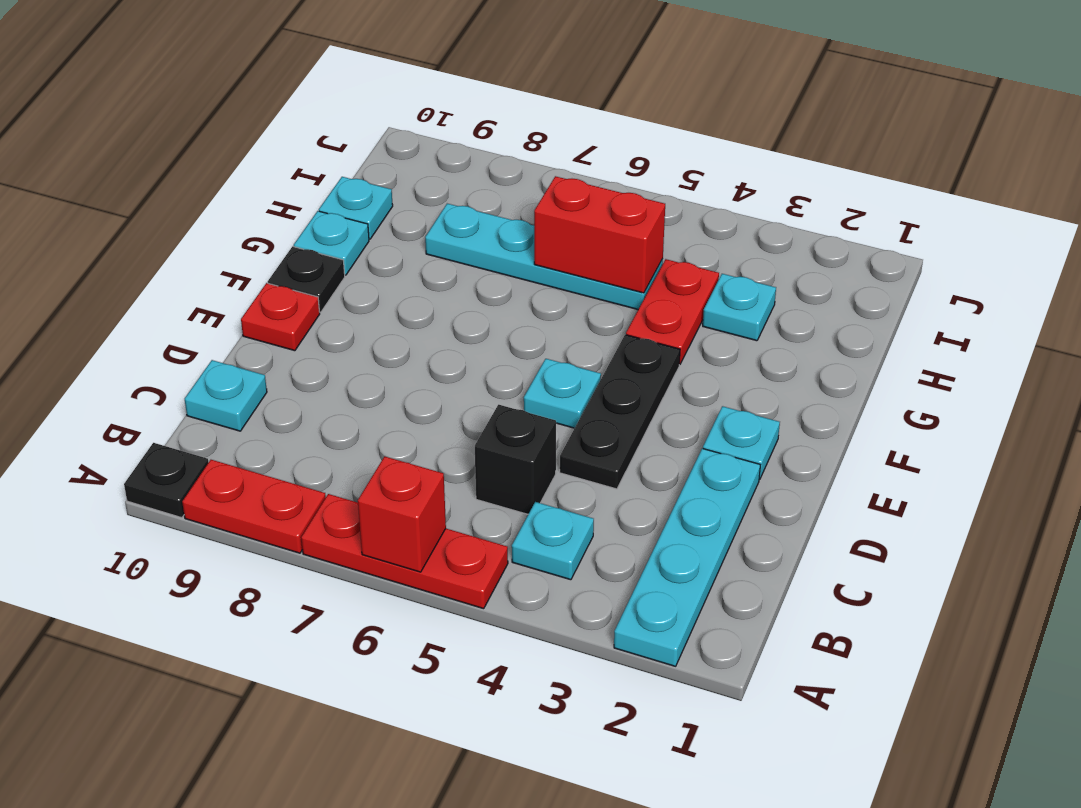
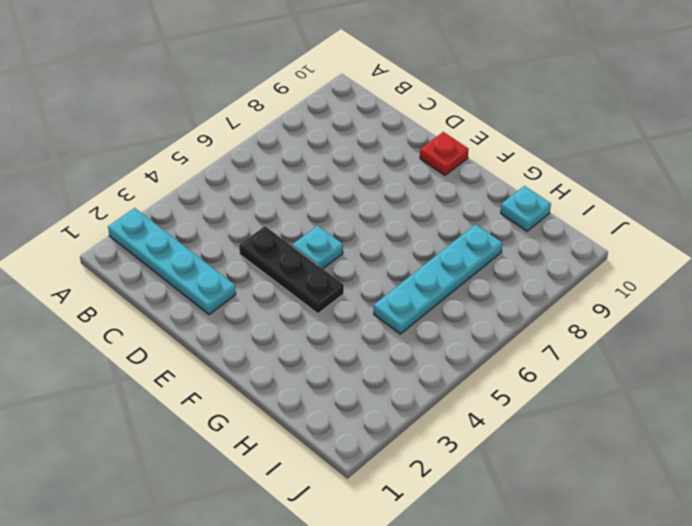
none -> red 1x3 plate [301,494,508,609]
none -> red 1x2 plate [182,460,326,553]
none -> black 1x1 plate [124,443,209,518]

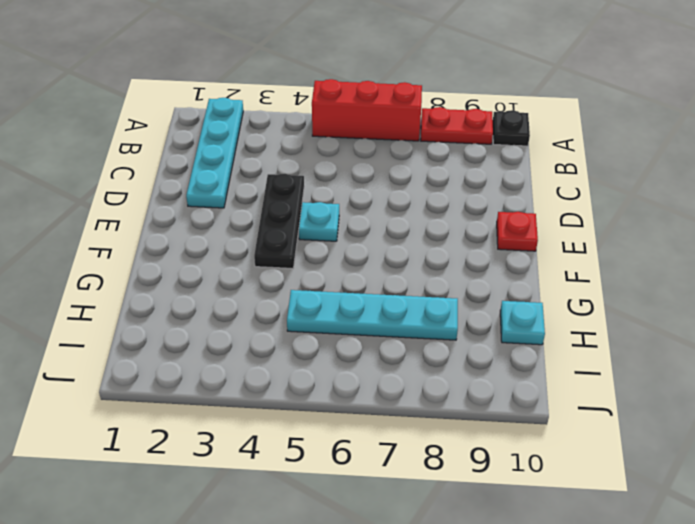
red 1x3 brick [312,79,422,141] -> red 1x3 plate [301,494,508,609]
none -> cyan 1x1 plate [512,502,594,580]
none -> black 1x1 brick [475,405,556,514]
none -> cyan 1x1 plate [185,360,267,431]

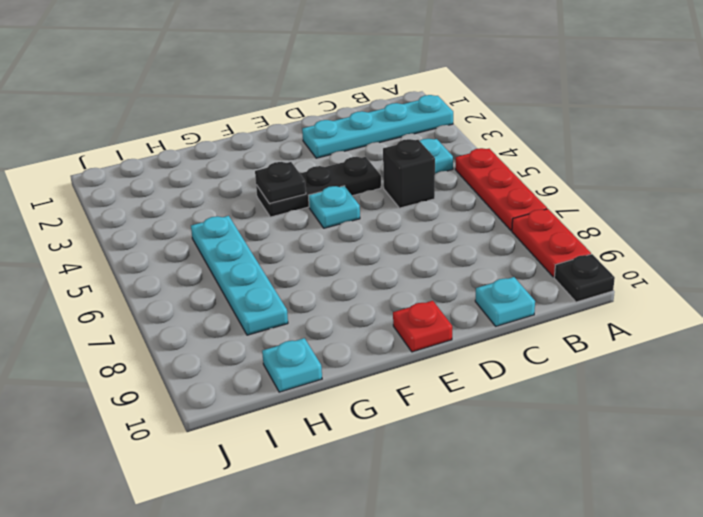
black 1x1 plate [255,162,306,203] -> black 1x1 plate moved to [268,246,345,312]
none -> cyan 1x1 plate [703,406,780,480]
none -> red 1x2 plate [626,259,719,364]
none -> cyan 1x1 plate [294,211,369,275]

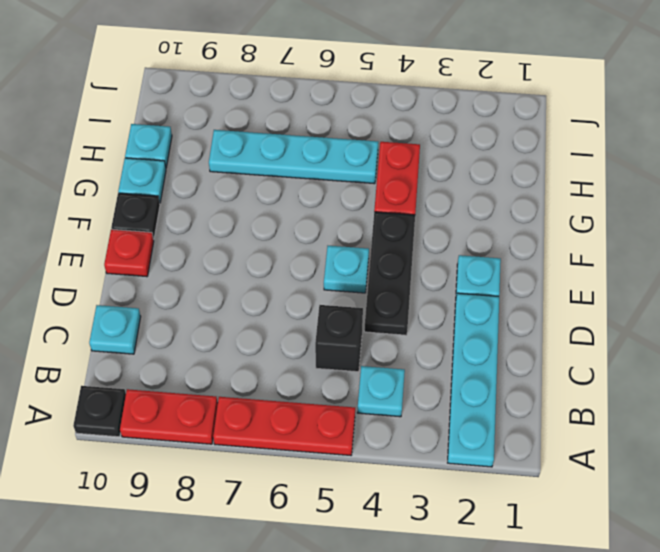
none -> cyan 1x1 plate [703,274,776,341]
none -> red 1x1 brick [358,456,446,572]
none -> red 1x2 brick [534,176,665,293]

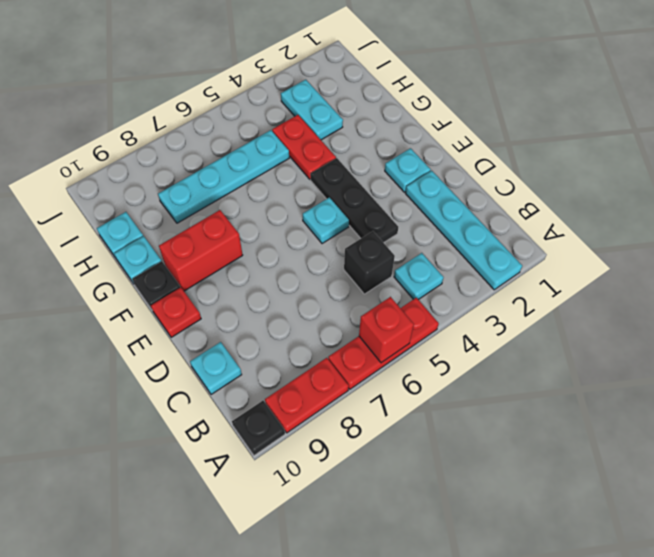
red 1x2 brick [159,210,243,291] -> red 1x2 brick moved to [534,176,665,293]
cyan 1x2 plate [281,80,343,140] -> cyan 1x1 plate [703,274,776,341]

